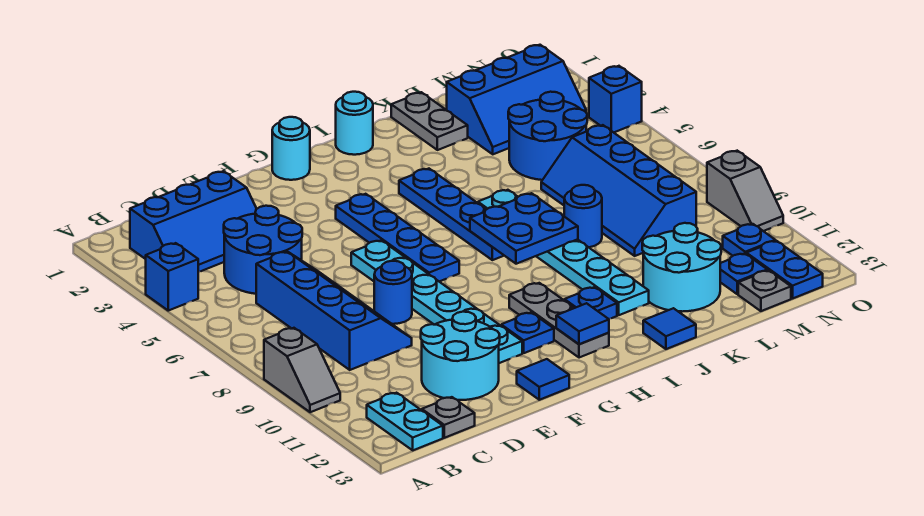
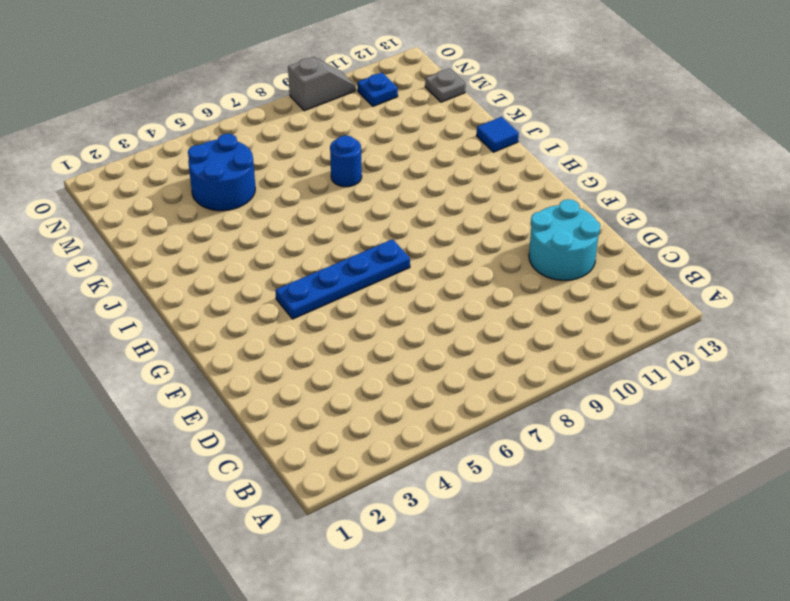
none -> blue 1x1 brick [146,243,198,311]
none -> grey 1x2 slope [264,328,340,412]
none -> blue 2x3 slope [130,171,256,272]
none -> cyan 1x2 plate [367,393,443,450]

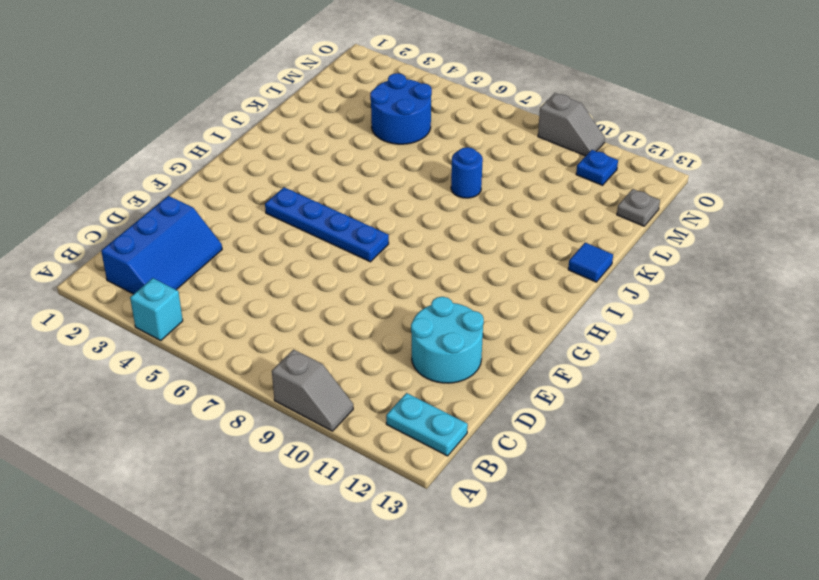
cyan 1x1 brick [130,278,183,340] -> blue 1x1 brick [146,243,198,311]
none -> blue 2x2 round brick [224,206,302,294]
none -> blue 2x4 slope [256,251,412,370]
none -> grey 1x1 plate [422,397,475,438]
none -> blue 1x1 round brick [374,261,412,324]

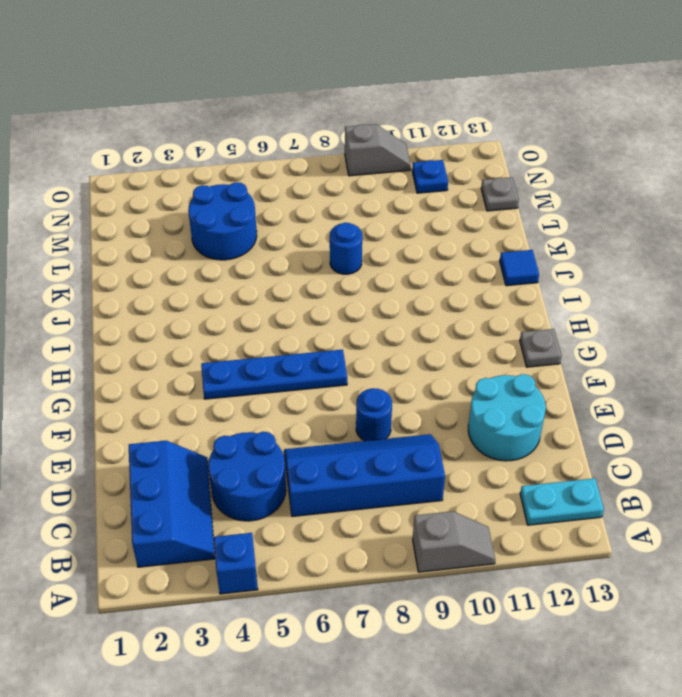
grey 1x1 plate [520,329,562,367] -> grey 1x1 plate moved to [422,397,475,438]
none -> cyan 1x6 plate [351,240,522,363]
none -> blue 1x1 tile [517,359,569,400]
none -> cyan 1x1 round brick [272,117,310,180]
none -> blue 1x1 plate [501,312,554,353]

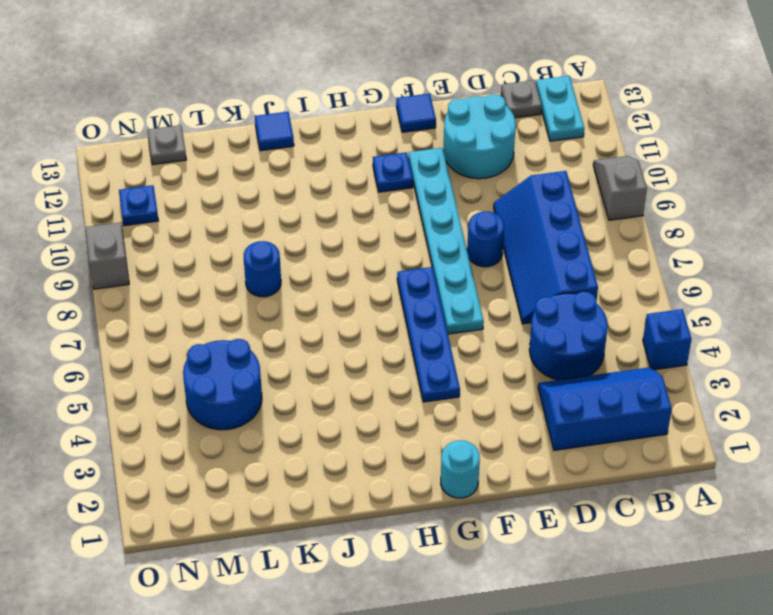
none -> grey 1x3 plate [509,283,609,358]
none -> cyan 1x1 round brick [336,92,373,155]
none -> blue 1x4 plate [399,169,504,260]
none -> blue 1x1 plate [564,287,617,319]

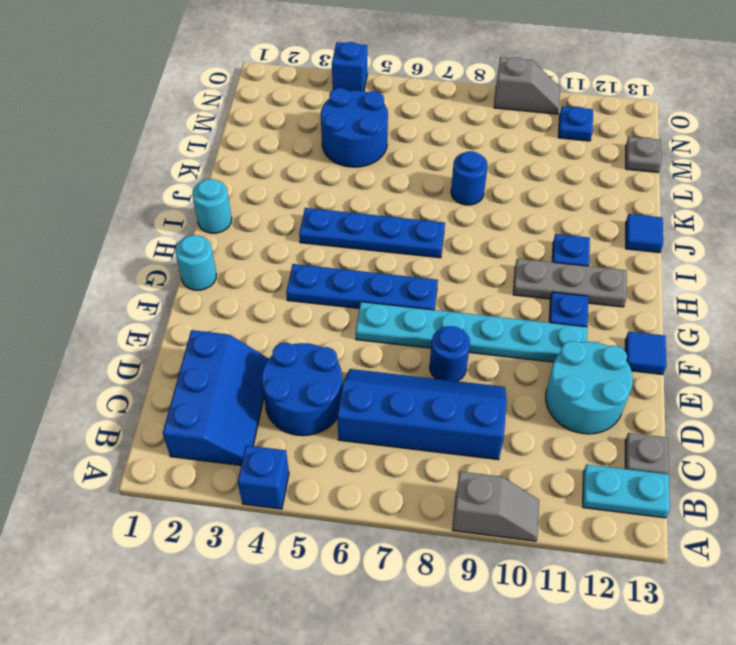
none -> cyan 1x6 plate [478,190,649,315]
none -> grey 1x2 plate [391,92,468,150]
none -> cyan 2x2 round brick [642,223,721,312]
none -> blue 2x3 slope [447,45,586,154]

